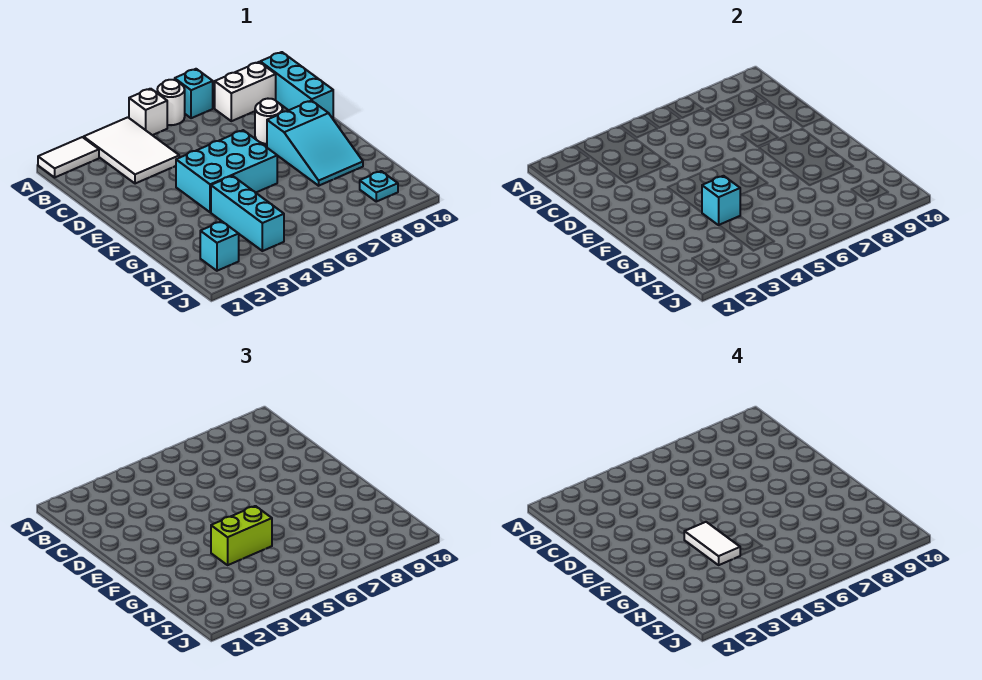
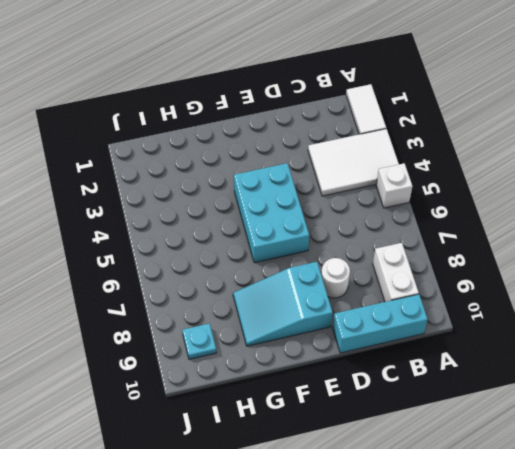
none -> white 1x1 round brick [157,80,185,125]
none -> cyan 1x1 brick [175,69,213,118]
none -> cyan 1x3 brick [211,176,284,251]

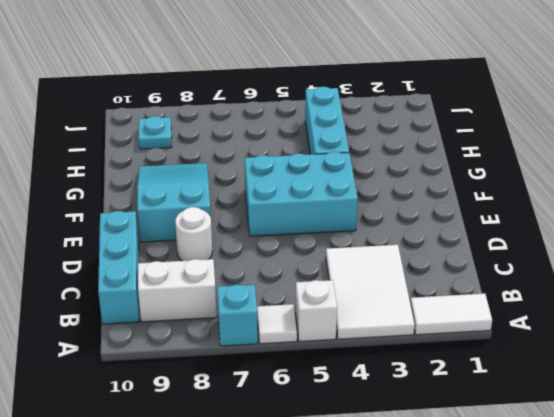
white 1x1 tile [257,304,297,344] -> white 1x1 round brick [157,80,185,125]
none -> cyan 1x1 brick [200,221,239,271]
none -> cyan 1x1 brick [702,176,740,225]
none -> lime 1x2 brick [211,506,272,565]

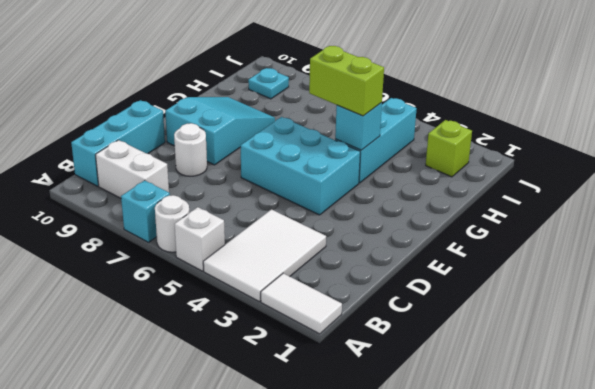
lime 1x1 brick [426,120,472,177] -> cyan 1x1 brick [200,221,239,271]
none -> white 1x2 tile [684,522,740,565]

